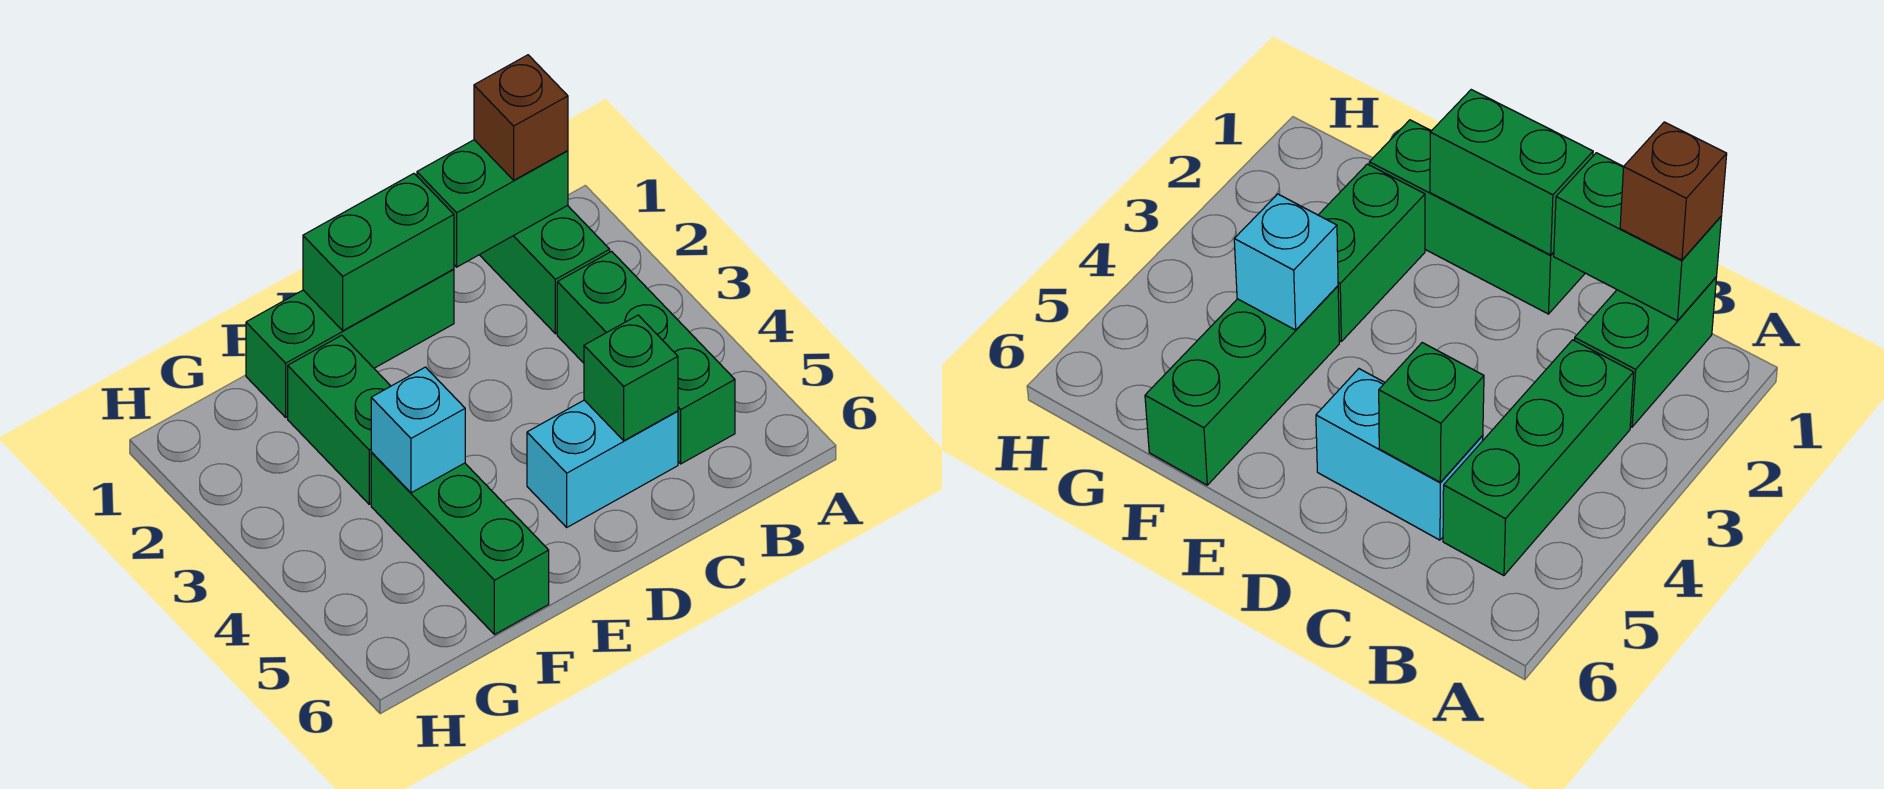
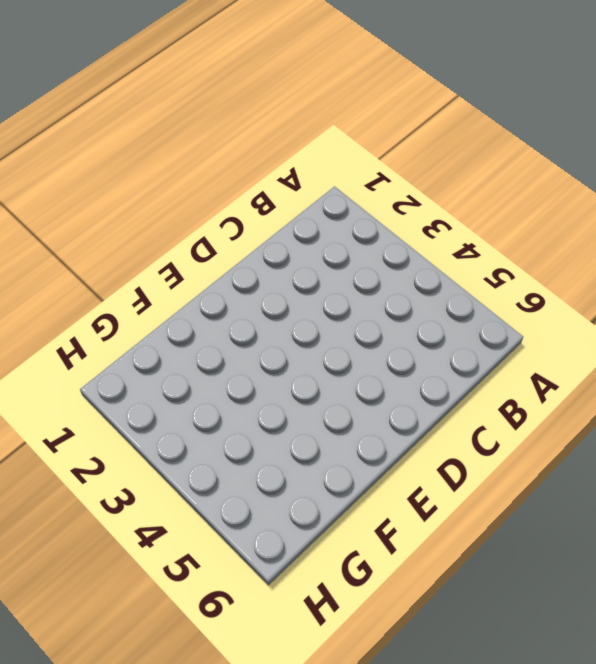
none -> green 1x2 brick [480,205,610,334]
none -> green 1x3 brick [557,251,735,464]

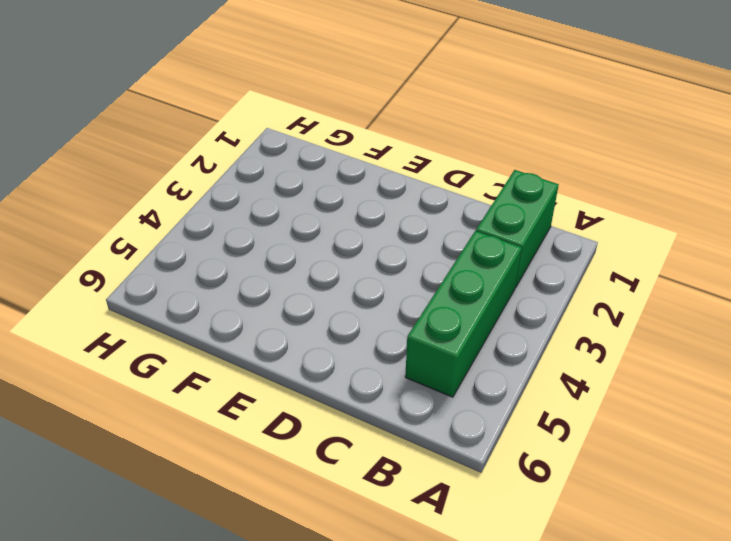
none -> cyan 1x2 brick [527,400,678,527]
none -> green 1x3 brick [246,269,454,417]

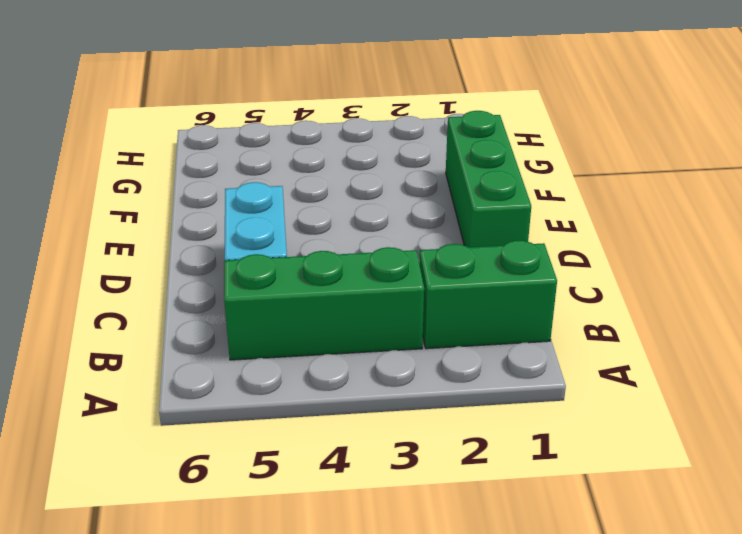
none -> green 1x2 brick [288,335,391,504]
none -> green 1x3 brick [371,452,549,635]

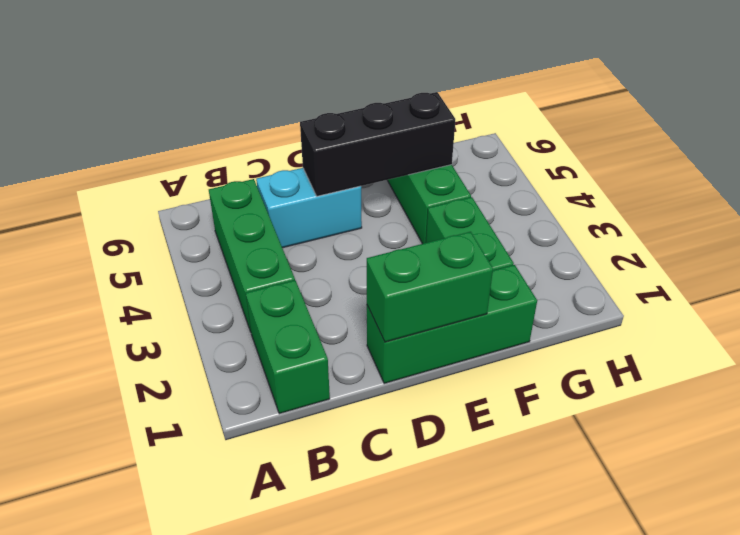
black 1x3 brick [300,92,455,196] -> none
none -> green 1x2 brick [417,140,568,267]
none -> green 1x1 brick [584,315,678,441]

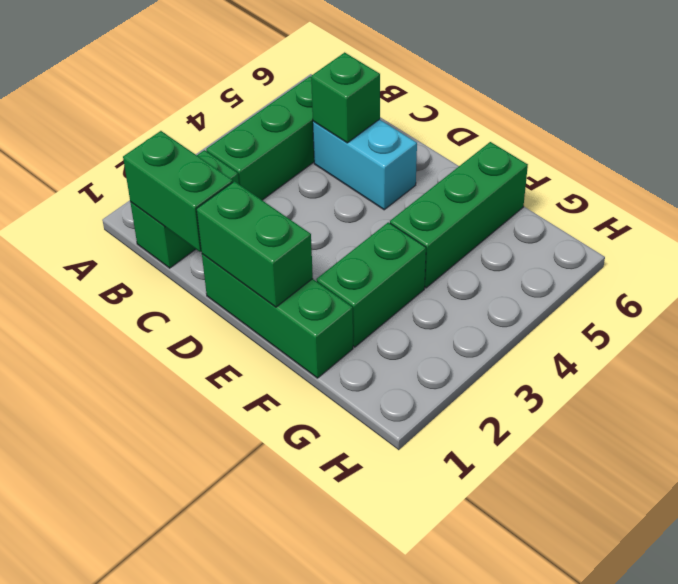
none -> cyan 1x1 brick [371,367,465,493]
none -> brown 1x1 brick [474,55,568,180]

